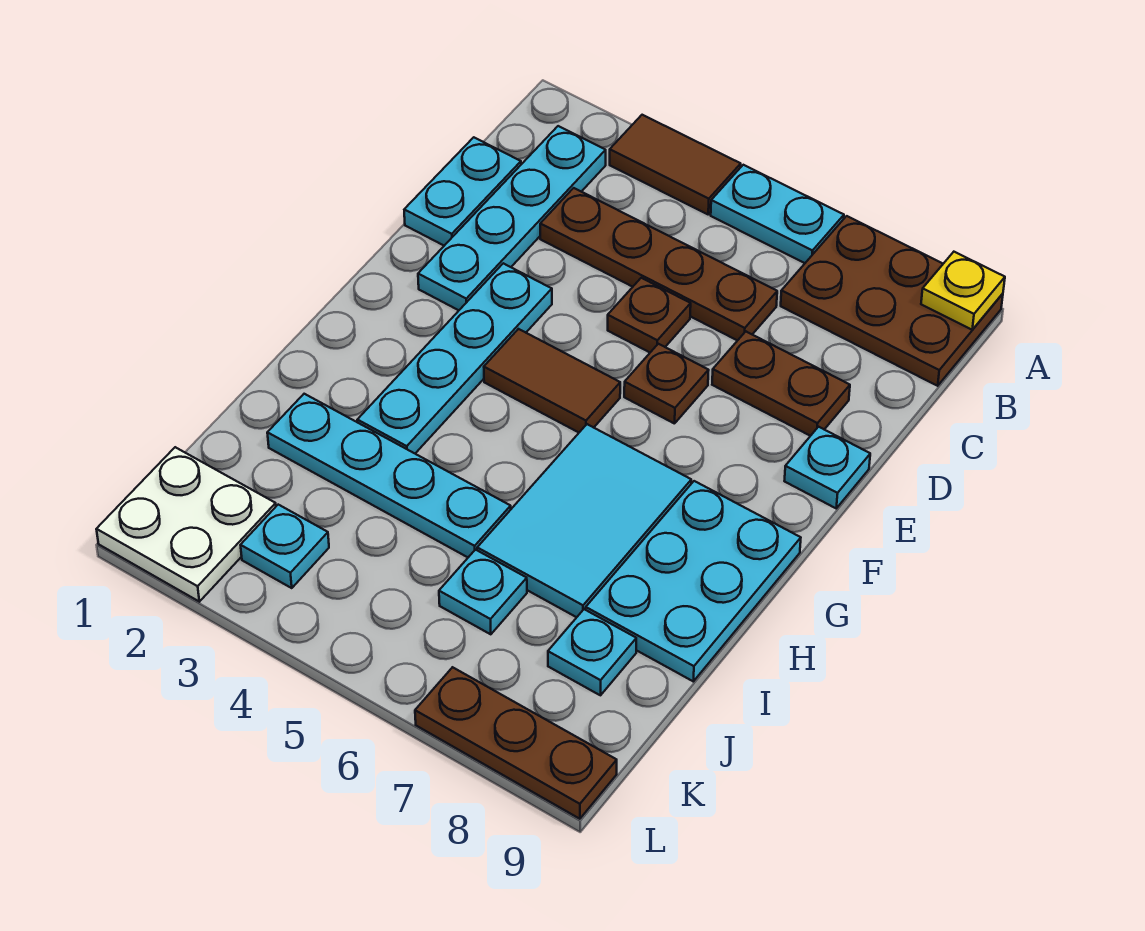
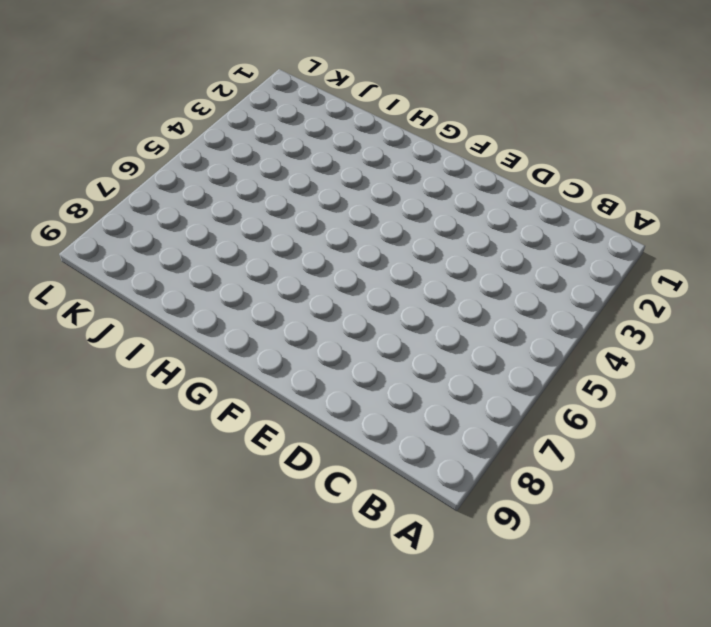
none -> brown 1x2 tile [610,115,741,214]
none -> cyan 1x2 plate [711,165,844,263]
none -> brown 2x3 plate [781,216,1003,386]

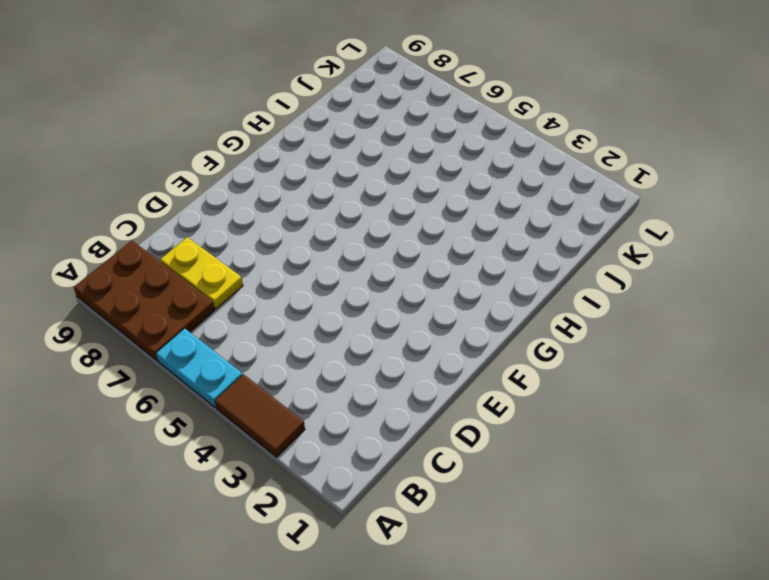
yellow 1x2 plate [160,237,243,309] -> none
none -> cyan 1x4 plate [418,126,606,310]
none -> cyan 1x2 plate [404,137,521,246]
none -> brown 1x4 plate [540,188,777,341]

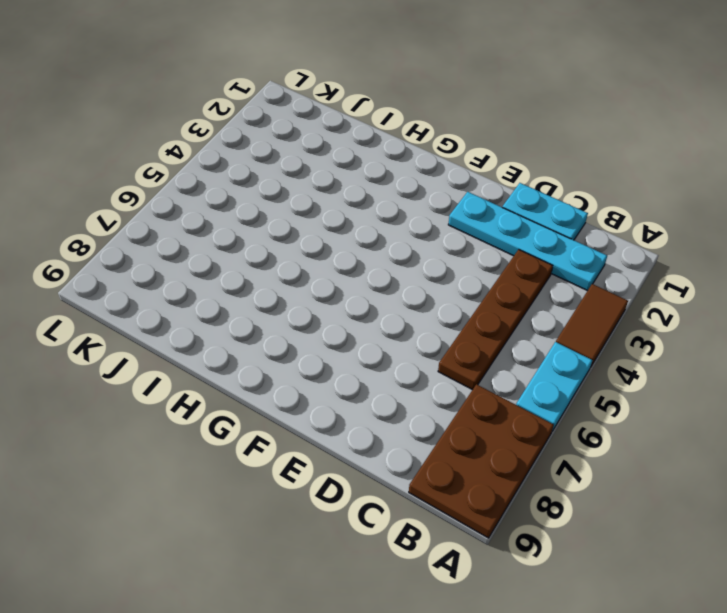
none -> brown 1x1 plate [608,278,691,352]
none -> brown 1x2 plate [712,332,850,436]
none -> cyan 1x4 plate [357,263,552,453]

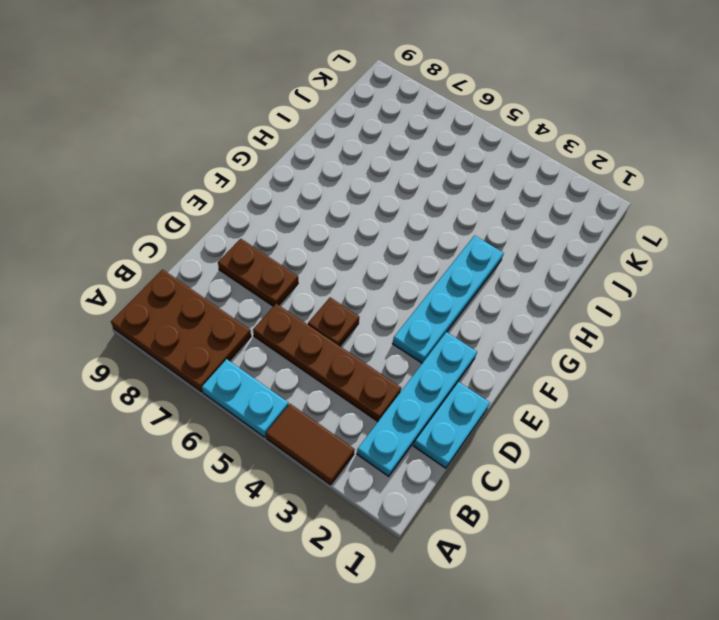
none -> brown 1x1 plate [624,344,709,424]
none -> cyan 1x1 plate [785,427,870,508]
none -> brown 1x2 tile [484,329,620,432]

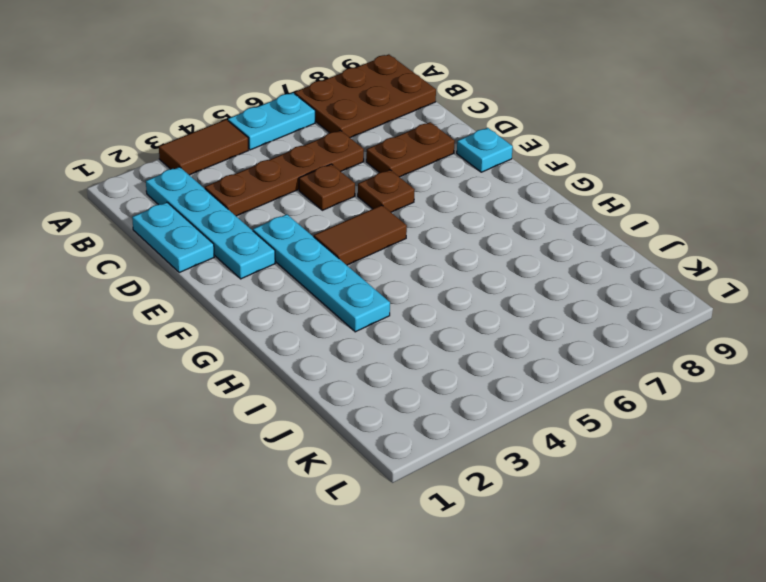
none -> cyan 2x3 tile [477,424,691,617]
none -> cyan 2x3 plate [586,481,801,681]
none -> cyan 1x4 plate [267,394,511,557]

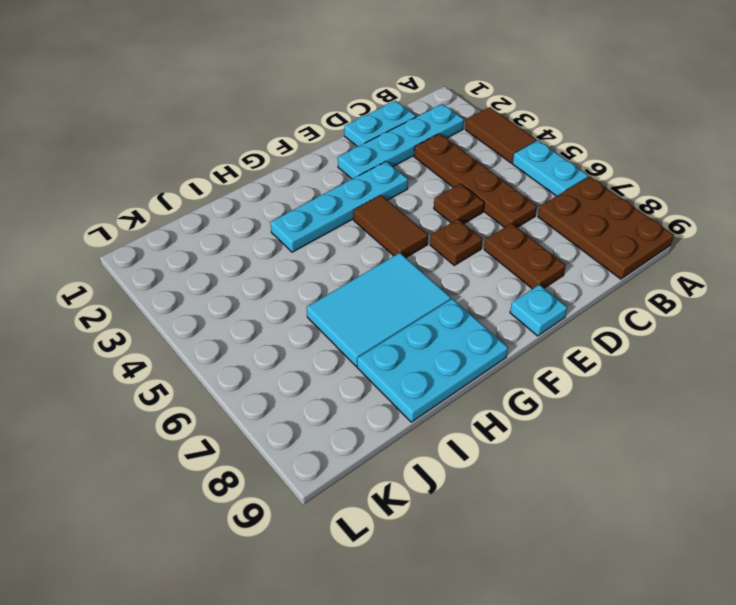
none -> cyan 1x4 plate [267,394,511,557]
none -> cyan 1x1 plate [439,550,527,634]
none -> cyan 1x1 plate [548,609,636,695]

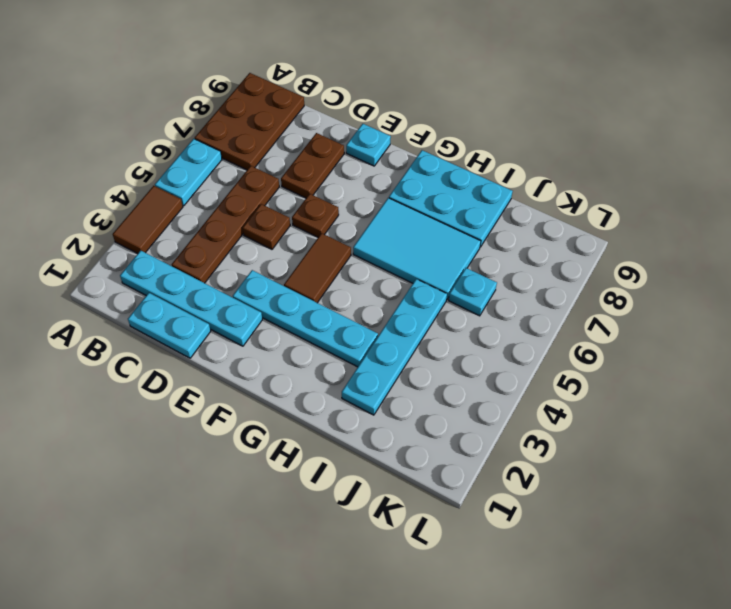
none -> cyan 1x1 plate [548,609,636,695]
none -> white 2x2 plate [96,447,276,602]
none -> cyan 1x1 plate [241,505,329,588]

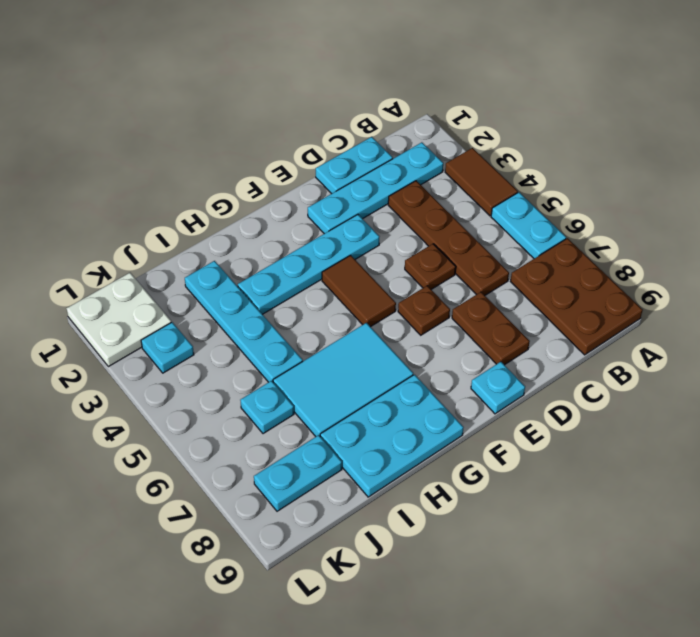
cyan 1x2 plate [254,435,342,511] -> cyan 1x1 plate [548,609,636,695]
none -> brown 1x3 plate [415,667,617,819]
none -> yellow 1x1 plate [921,252,1005,330]

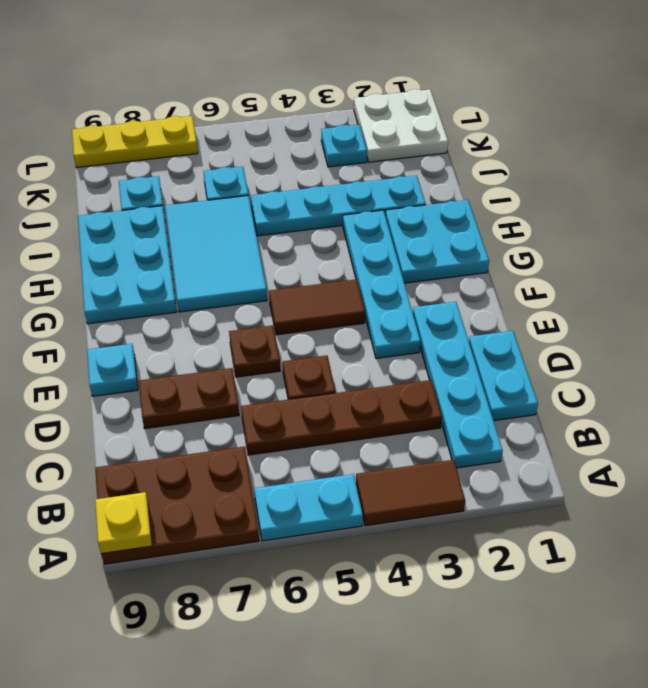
cyan 2x2 plate [385,200,489,283] -> none
yellow 1x3 plate [72,116,198,168] -> brown 1x3 plate [415,667,617,819]

